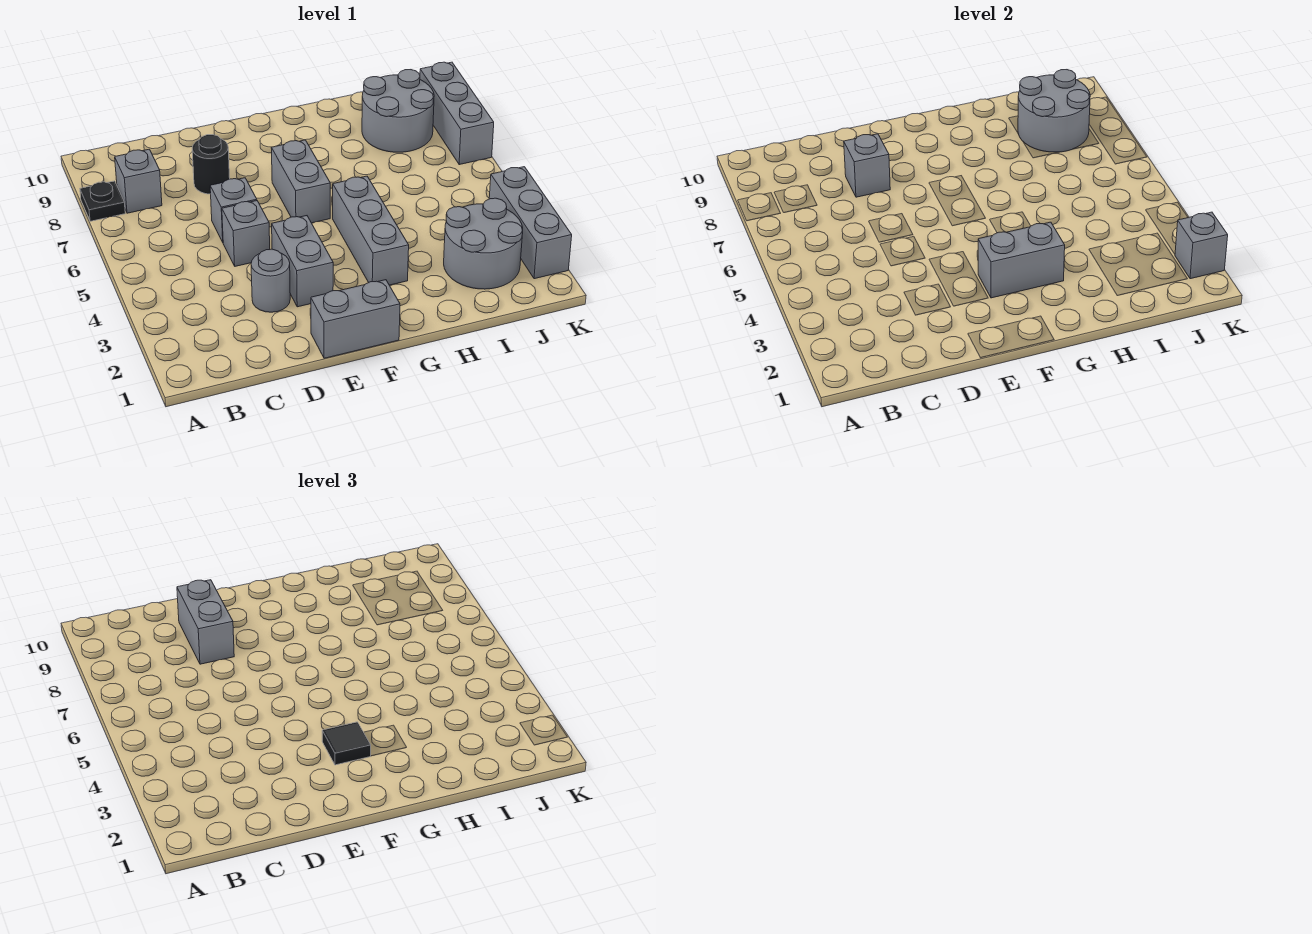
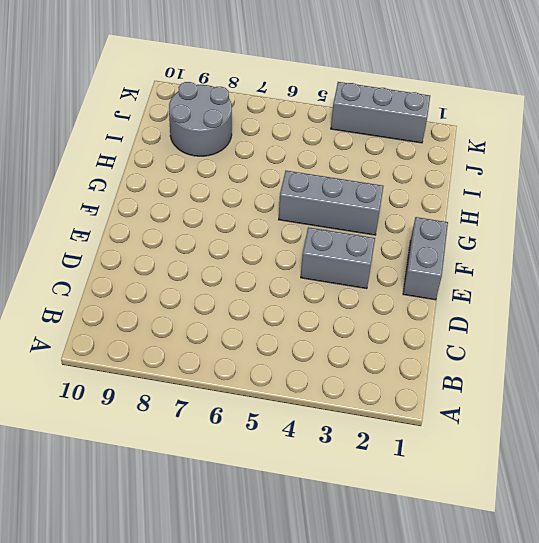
none -> black 1x1 plate [80,181,125,221]
none -> grey 1x1 brick [115,149,162,213]
none -> grey 1x1 round brick [251,249,290,312]

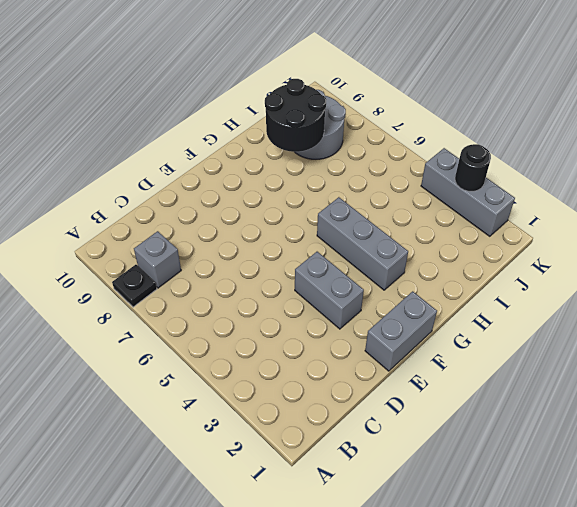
black 2x2 round brick [265,79,326,152] -> grey 2x2 round brick [1018,70,1090,152]
black 1x1 round brick [455,144,491,191] -> black 1x1 round brick moved to [192,135,230,194]
none -> grey 1x1 round brick [251,249,290,312]
none -> grey 1x1 brick [222,201,270,266]
none -> grey 1x1 brick [210,178,257,242]

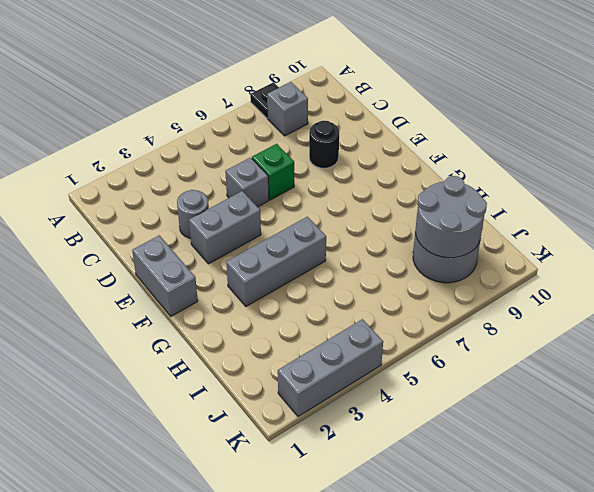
green 1x1 brick [252,144,294,200] -> grey 1x1 brick [210,178,257,242]
none -> grey 1x2 brick [271,140,330,223]
none -> grey 2x2 round brick [444,198,523,289]
none -> grey 1x3 brick [420,62,494,165]

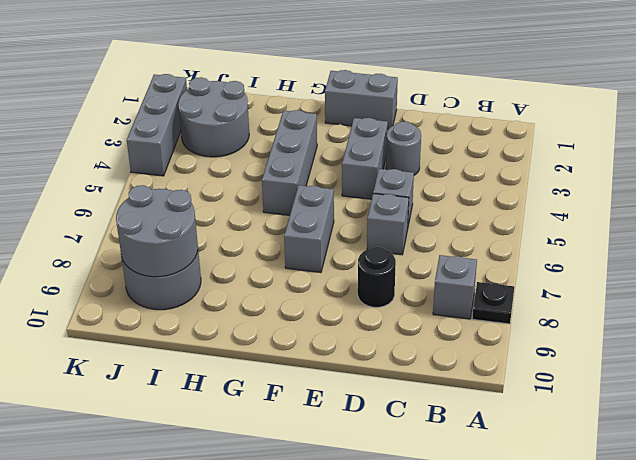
none -> grey 1x3 brick [420,62,494,165]
none -> grey 1x1 brick [844,134,890,197]
none -> grey 1x2 brick [978,222,1065,298]

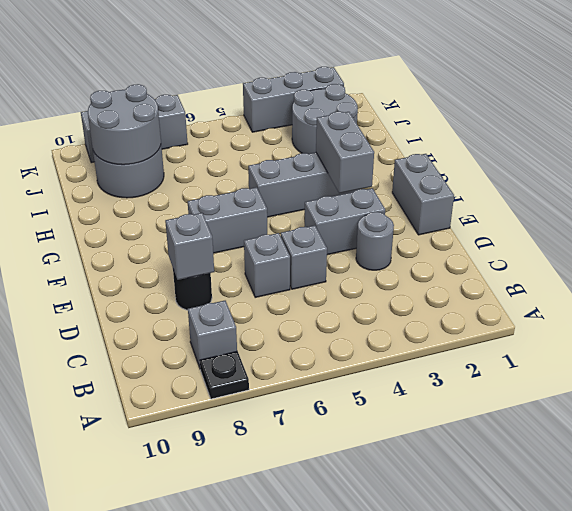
none -> grey 1x1 brick [1175,212,1228,279]
none -> grey 1x2 brick [177,580,234,664]
none -> black 1x1 tile [322,722,371,765]

